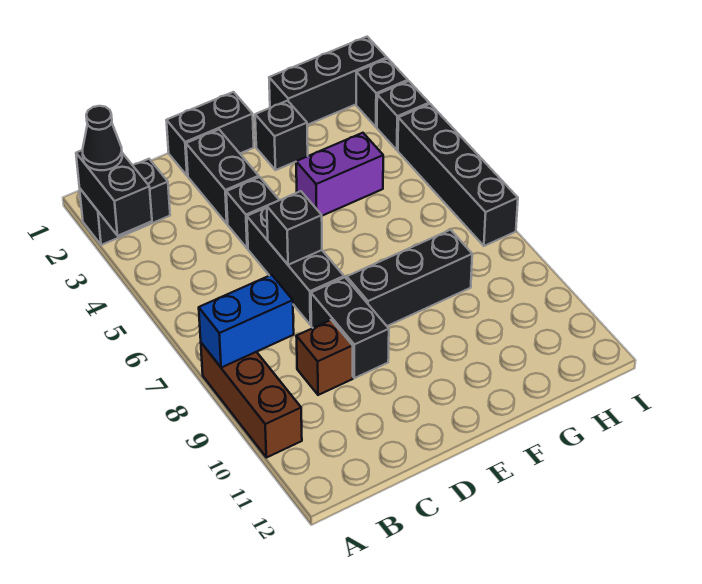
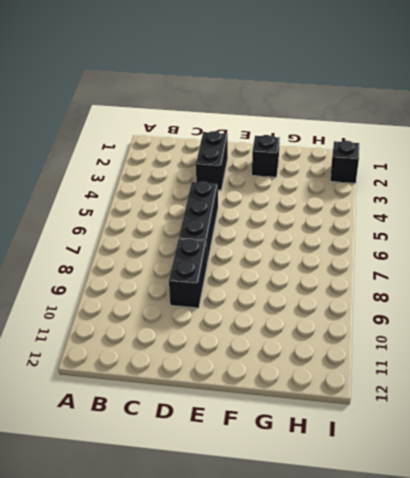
none -> black 1x2 brick [80,159,170,245]
none -> brown 1x3 brick [201,343,302,458]
none -> brown 1x1 brick [296,320,353,395]

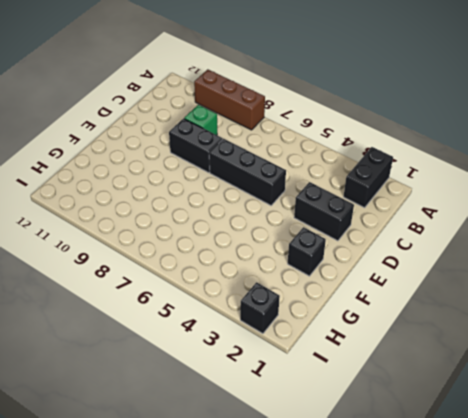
green 1x1 brick [184,105,217,135] -> brown 1x1 brick [296,320,353,395]
none -> black 1x2 brick [166,92,254,176]
none -> black 1x1 brick [226,177,279,249]
none -> black 1x3 brick [347,230,472,326]

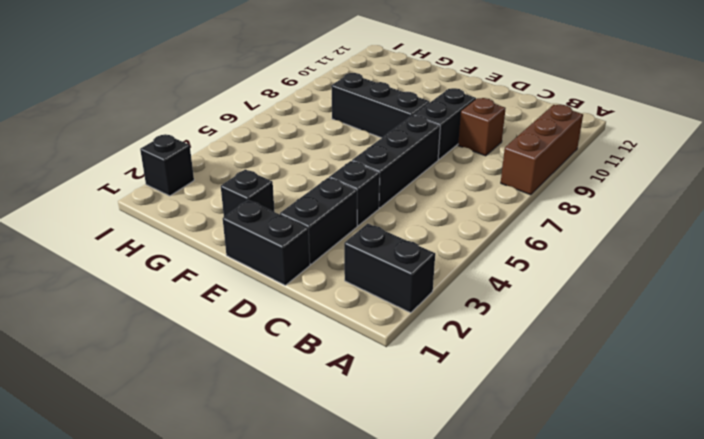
none -> purple 1x2 brick [296,133,383,216]
none -> black 1x3 brick [269,37,387,125]
none -> black 1x1 brick [377,81,429,150]

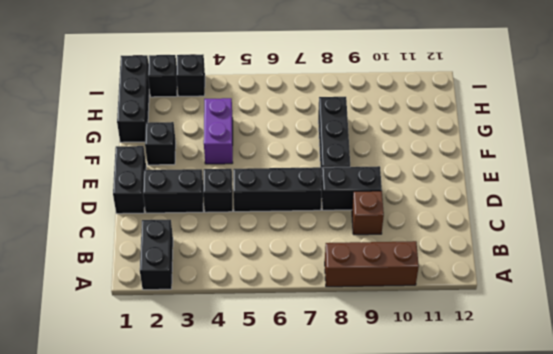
none -> black 1x4 brick [398,104,518,246]
none -> black 1x2 brick [76,150,152,236]
none -> blue 1x2 brick [199,275,294,368]

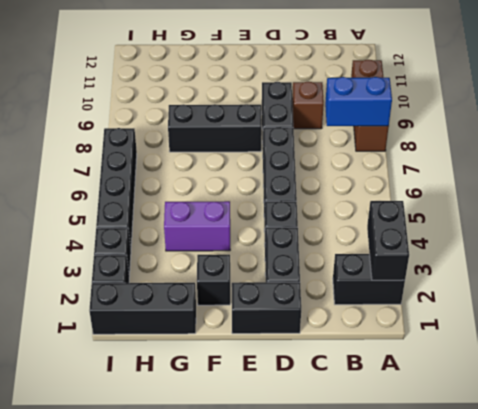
none -> black 1x1 brick [267,191,322,265]
none -> black 1x1 cone [83,106,122,170]

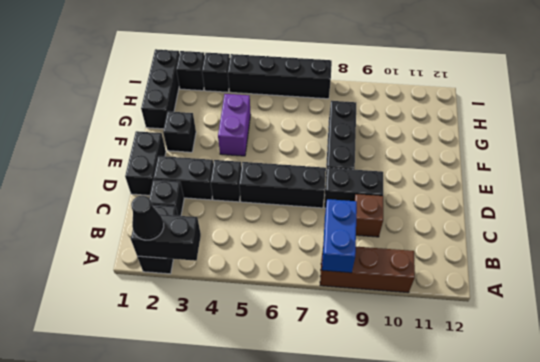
black 1x1 brick [149,180,184,216] -> black 1x1 brick moved to [267,191,322,265]

